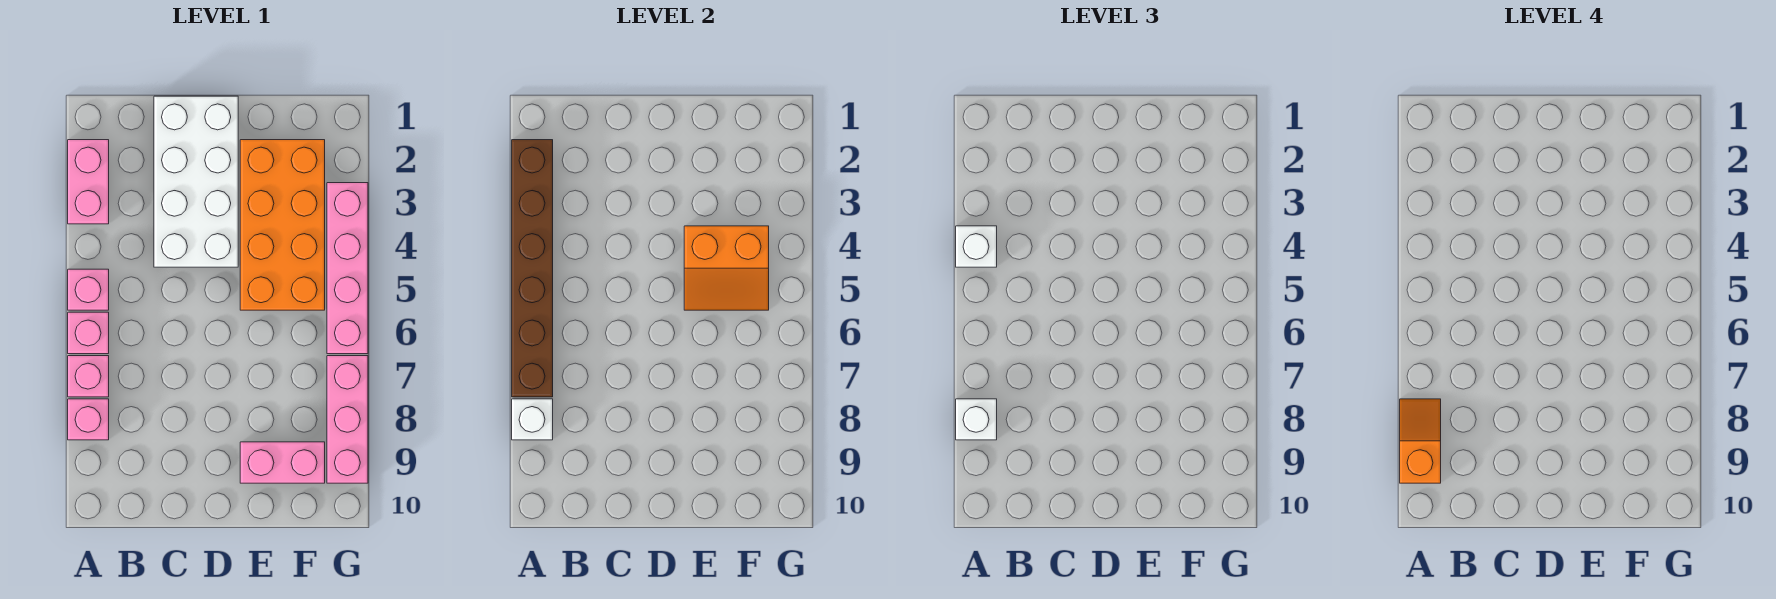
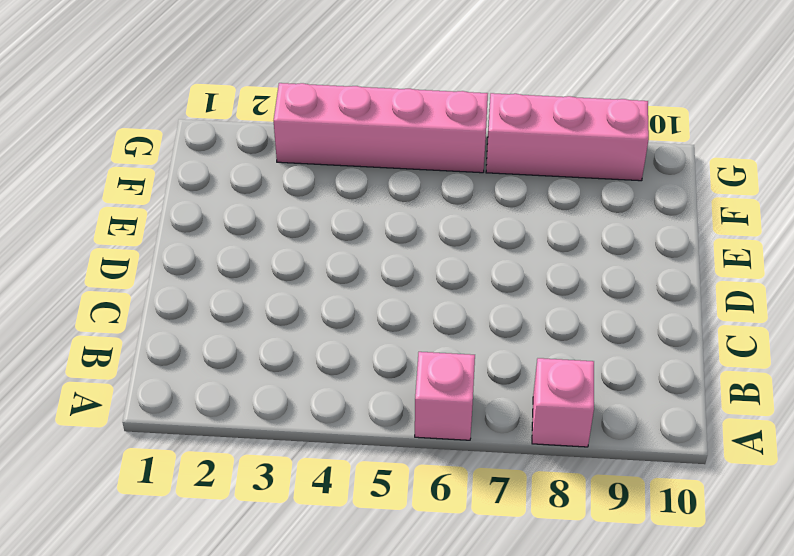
none -> pink 1x2 brick [68,140,109,224]
none -> pink 1x1 brick [68,269,109,310]
none -> pink 1x1 brick [68,356,109,397]

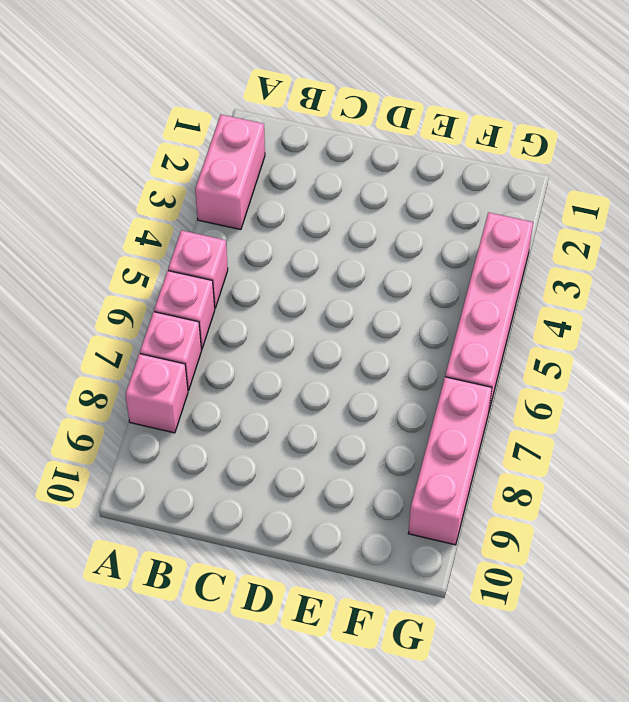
none -> white 2x4 brick [154,96,238,267]
none -> orange 2x4 brick [240,140,325,310]
none -> pink 1x2 brick [240,442,325,483]

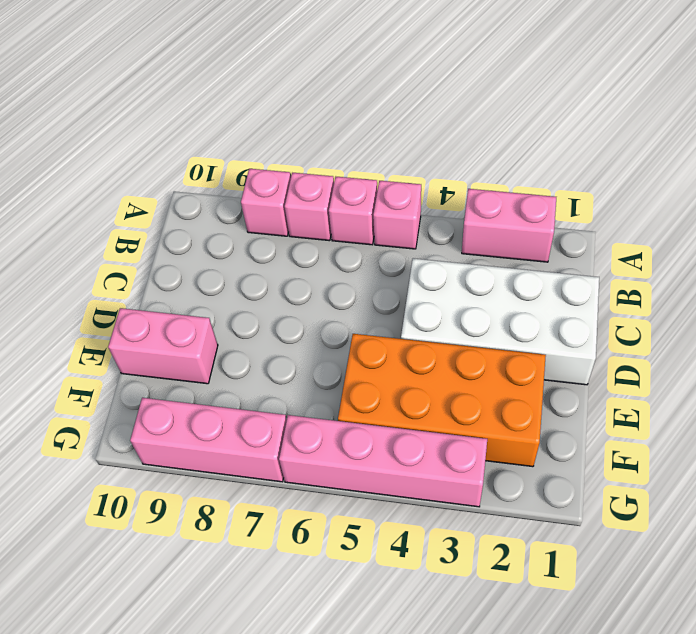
pink 1x2 brick [108,308,218,384] -> pink 1x2 brick turned to [240,442,325,483]
none -> brown 1x6 brick [512,140,553,397]
none -> white 1x1 brick [512,399,553,440]
none -> orange 2x2 slope [684,226,769,310]

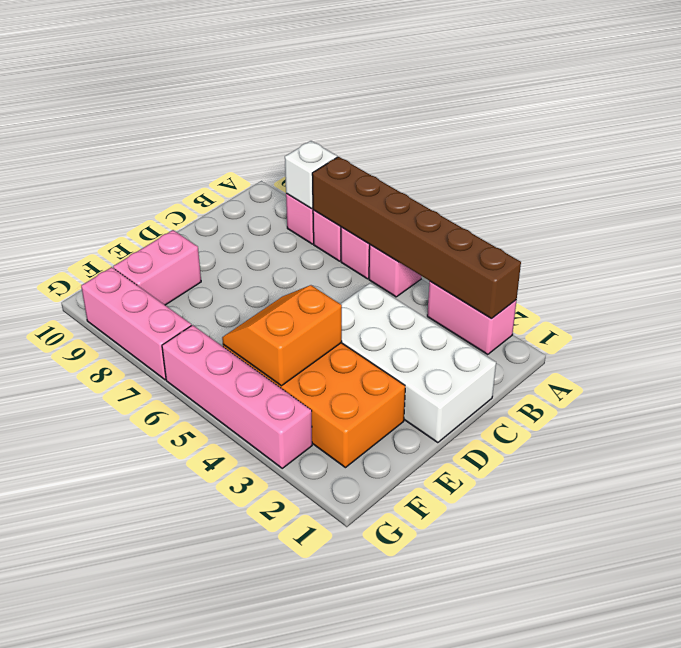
none -> white 1x1 brick [956,226,997,267]
none -> white 1x1 brick [956,399,997,440]
none -> orange 1x2 slope [1400,399,1441,483]

